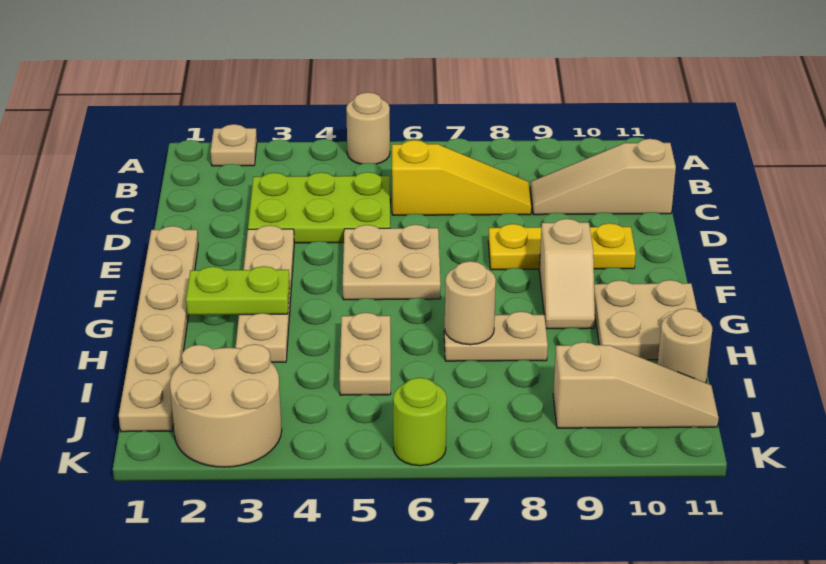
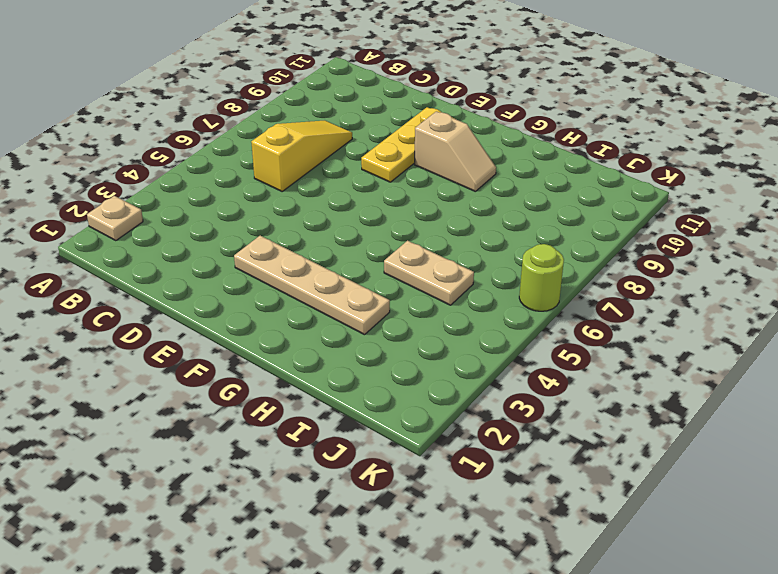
none -> tan 1x1 round brick [346,92,390,164]
none -> lime 2x3 plate [248,172,390,243]
none -> tan 1x3 slope [530,139,676,215]

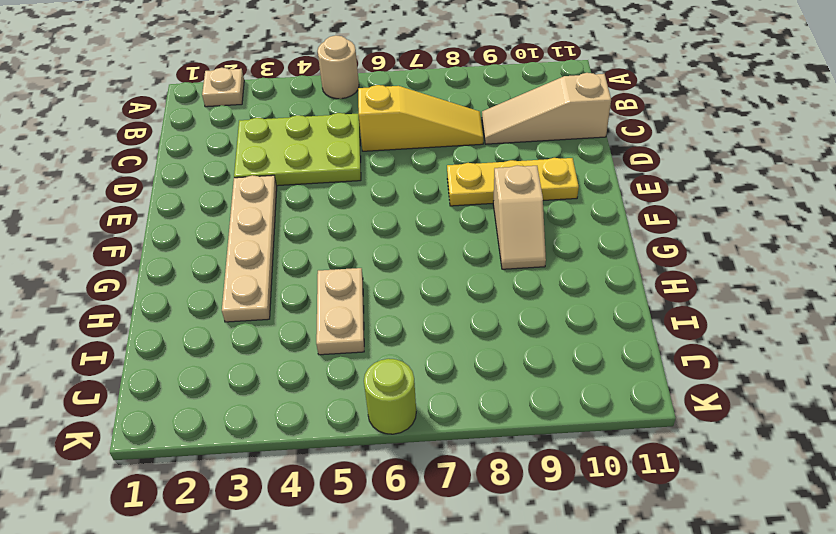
none -> tan 1x6 plate [119,226,198,432]
none -> tan 2x2 plate [343,225,441,300]
none -> tan 2x2 plate [594,280,697,360]

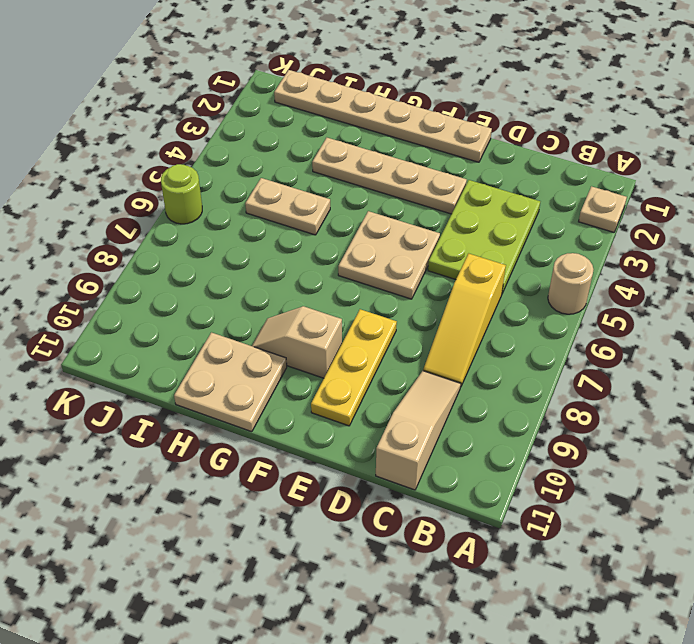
none -> tan 1x2 plate [444,311,548,361]
none -> tan 1x1 round brick [658,308,712,383]
none -> tan 2x2 round brick [170,344,282,467]

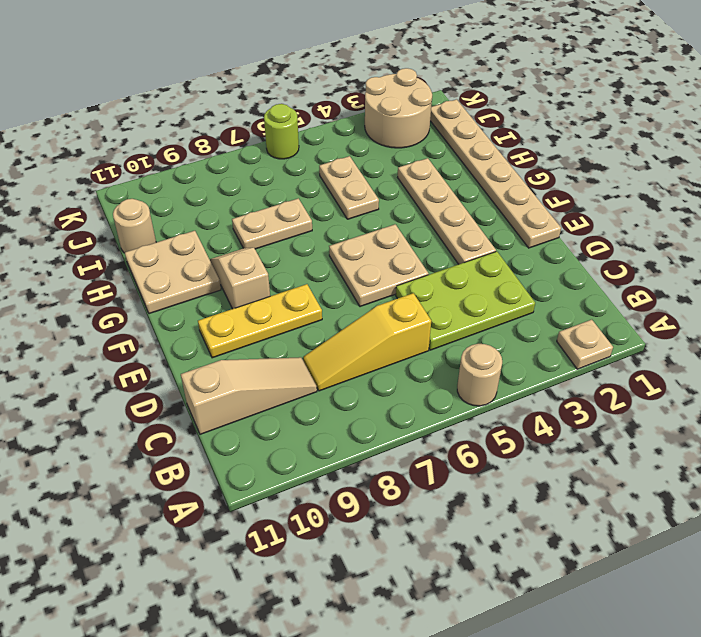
none -> tan 1x3 slope [553,342,719,428]
none -> lime 1x2 plate [186,266,290,315]
none -> tan 1x1 round brick [445,261,496,345]

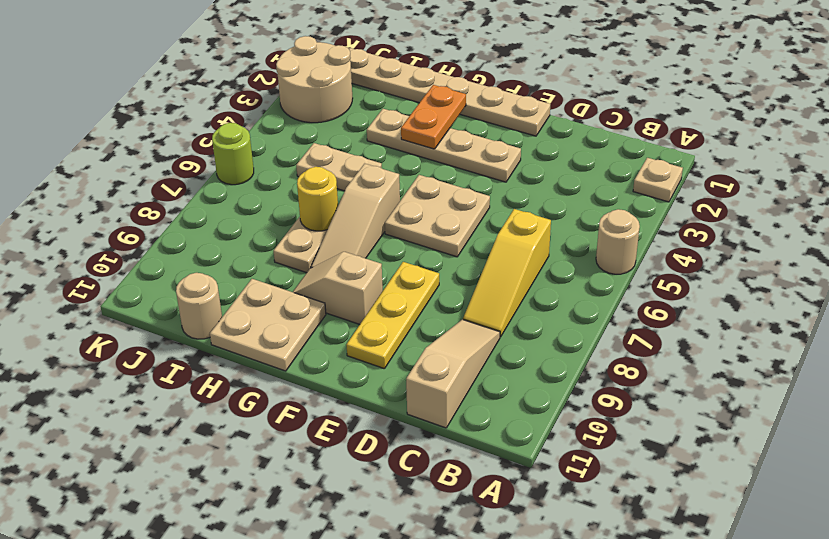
orange 1x2 plate [401,85,466,149] -> lime 1x2 plate [186,266,290,315]
tan 1x3 slope [311,164,400,268] -> tan 1x3 slope moved to [553,342,719,428]
yellow 1x1 round brick [297,167,338,231] -> tan 1x1 round brick [445,261,496,345]
none -> lime 2x3 plate [248,172,390,243]

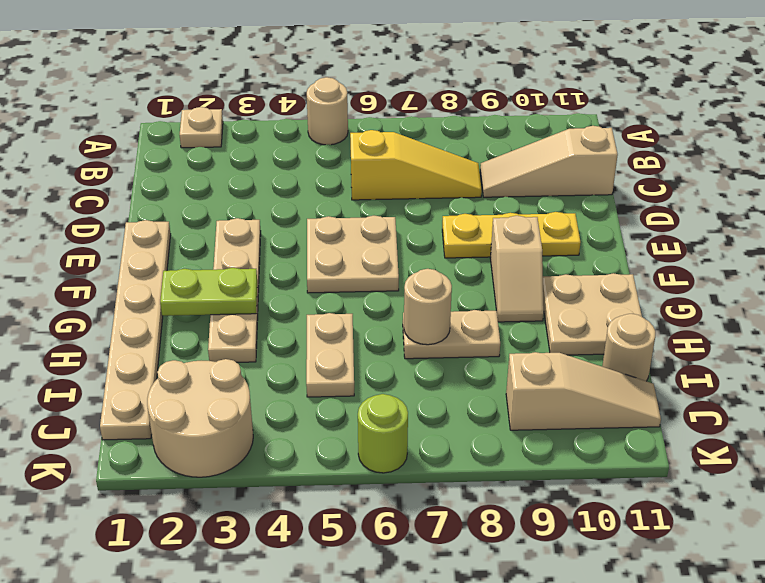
none -> lime 2x3 plate [248,172,390,243]

